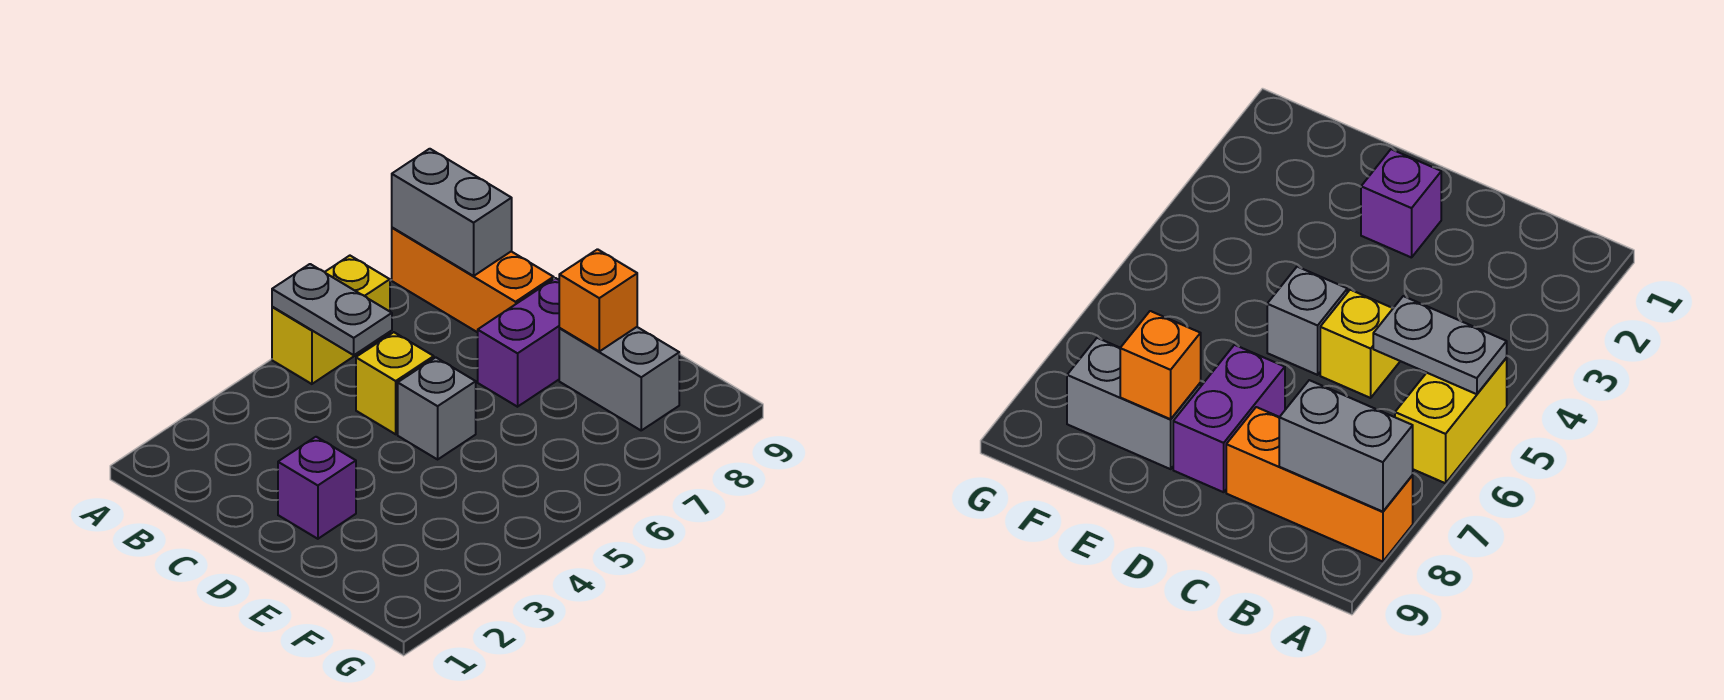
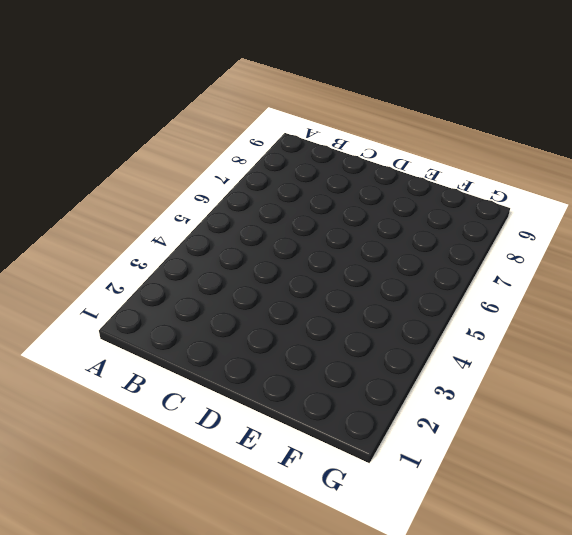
none -> yellow 1x2 brick [272,256,390,384]
none -> orange 1x3 brick [392,228,554,332]

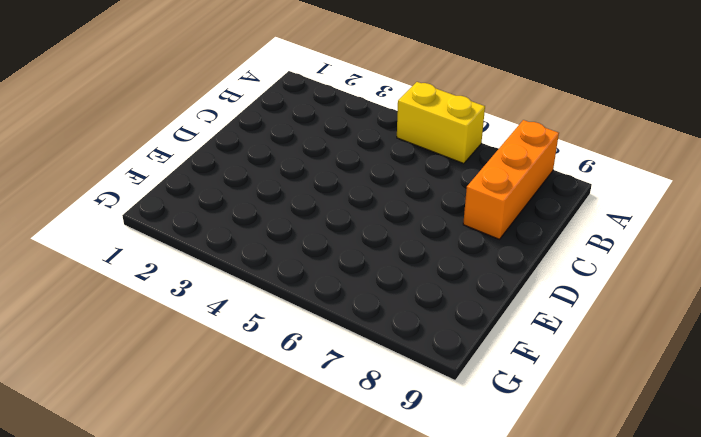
none -> yellow 1x1 brick [356,332,434,434]
none -> purple 1x1 brick [278,437,356,539]

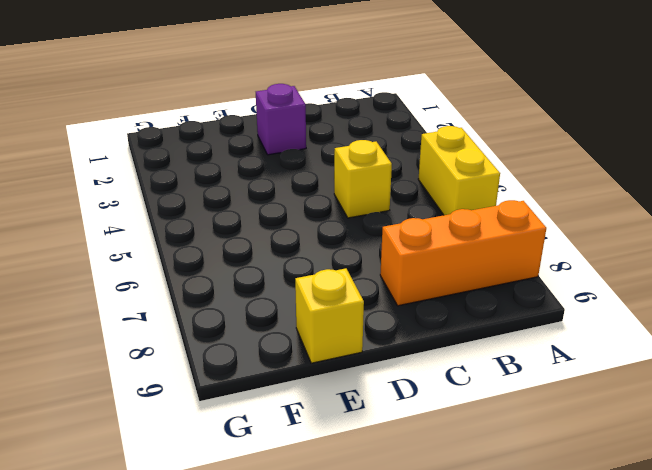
yellow 1x1 brick [295,268,364,363] -> none
none -> grey 1x1 brick [398,357,476,459]
none -> purple 1x2 brick [478,278,559,407]

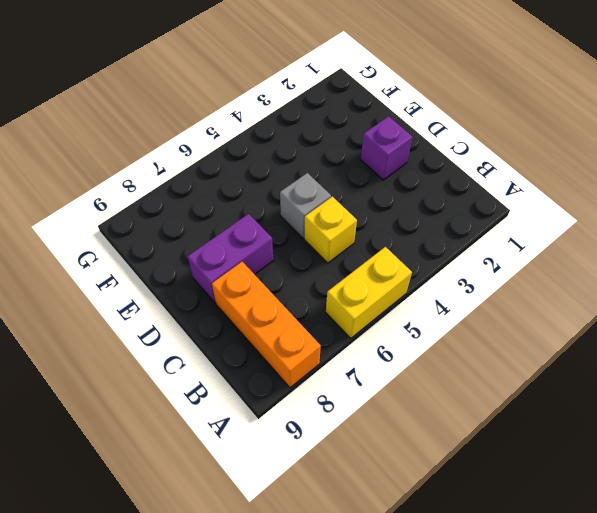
none -> grey 1x2 brick [559,327,679,430]
none -> grey 1x2 plate [272,264,392,355]

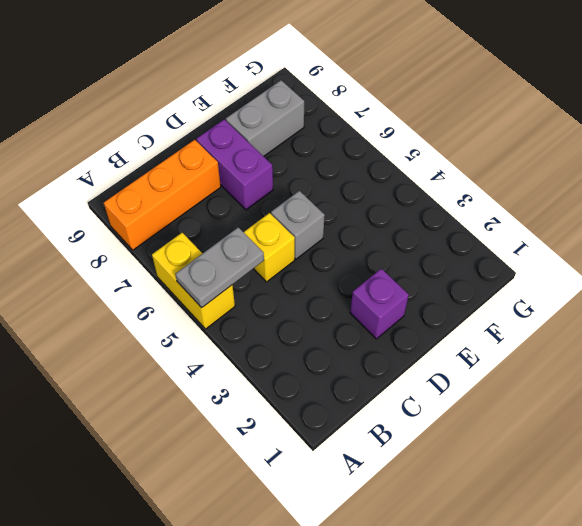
none -> grey 1x2 brick [392,149,512,276]
none -> orange 1x1 brick [559,249,637,351]

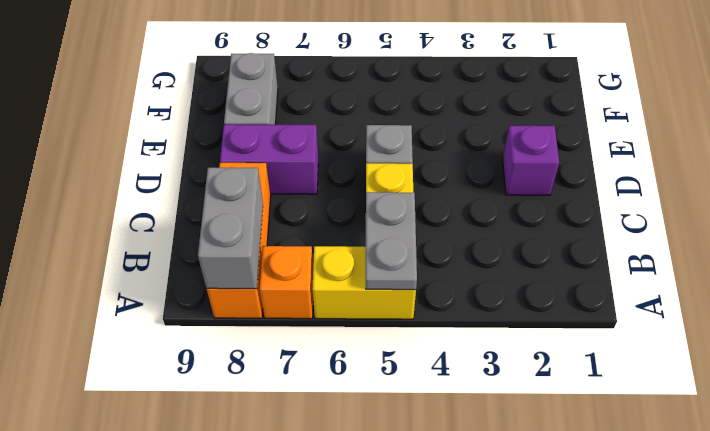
orange 1x1 brick [259,246,313,319] -> orange 1x1 brick moved to [559,249,637,351]

